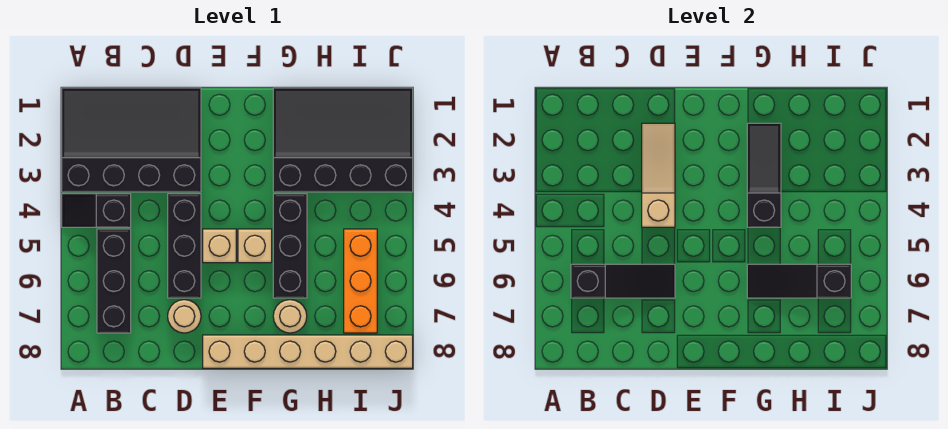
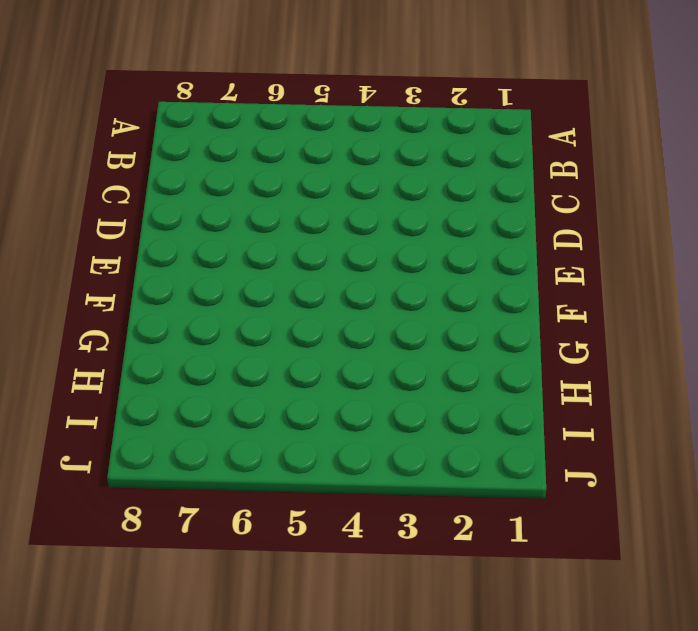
none -> black 3x4 slope [62,88,201,192]
none -> black 1x2 slope [62,194,131,227]
none -> black 1x3 brick [97,229,131,333]

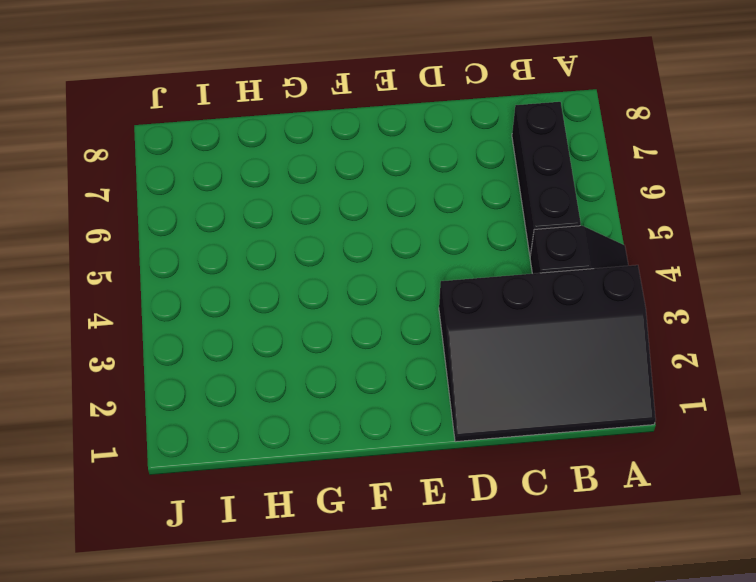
none -> black 1x3 brick [168,194,201,298]
none -> tan 1x1 round brick [168,300,201,333]
none -> tan 1x1 brick [203,229,236,263]

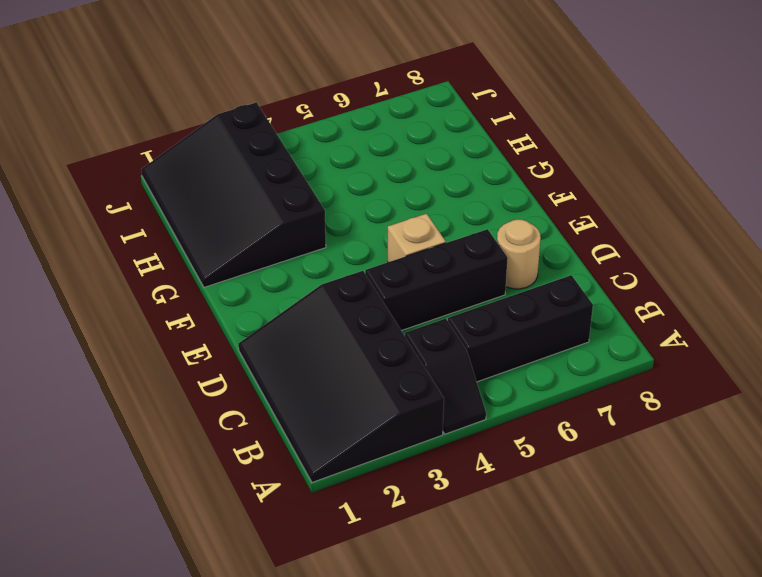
none -> tan 1x6 brick [203,335,413,368]
none -> tan 1x1 brick [238,229,272,263]
none -> black 1x3 brick [273,194,307,298]

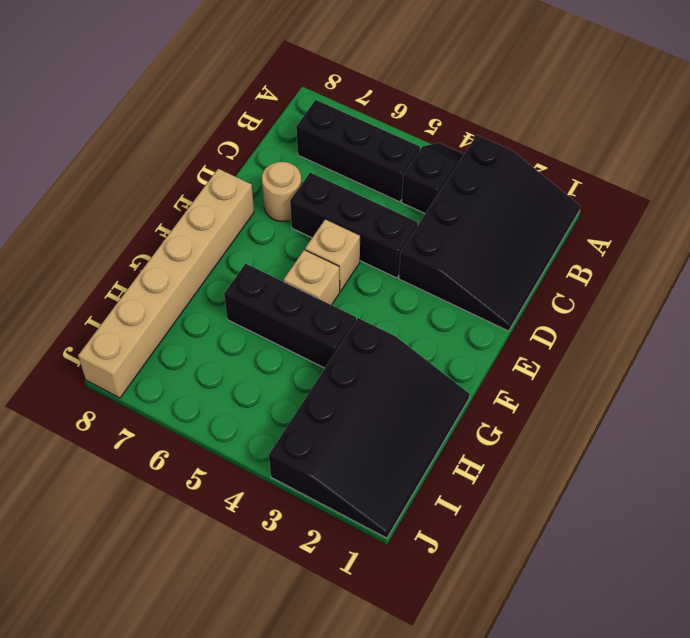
none -> tan 1x1 round brick [273,300,307,333]
none -> orange 1x3 brick [344,229,377,333]
none -> black 1x3 slope [571,264,675,298]

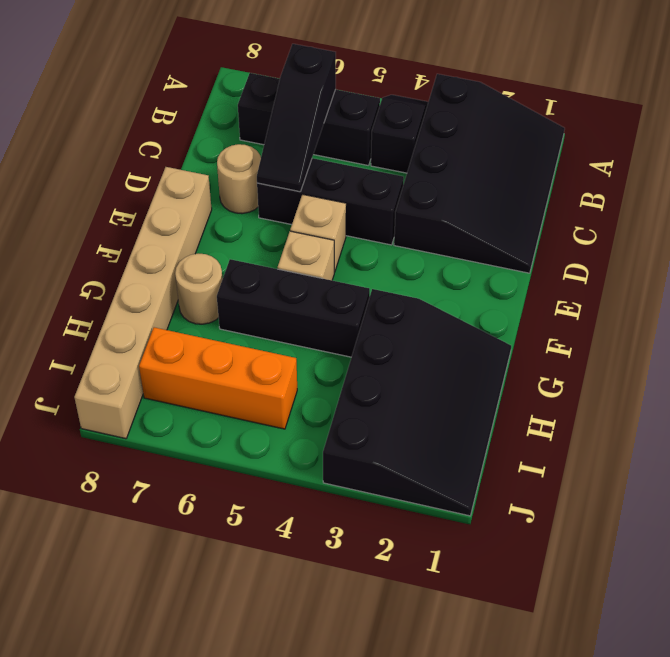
none -> tan 1x3 slope [642,123,675,227]
none -> black 1x3 slope [747,123,781,227]
none -> black 1x3 slope [747,264,851,298]

